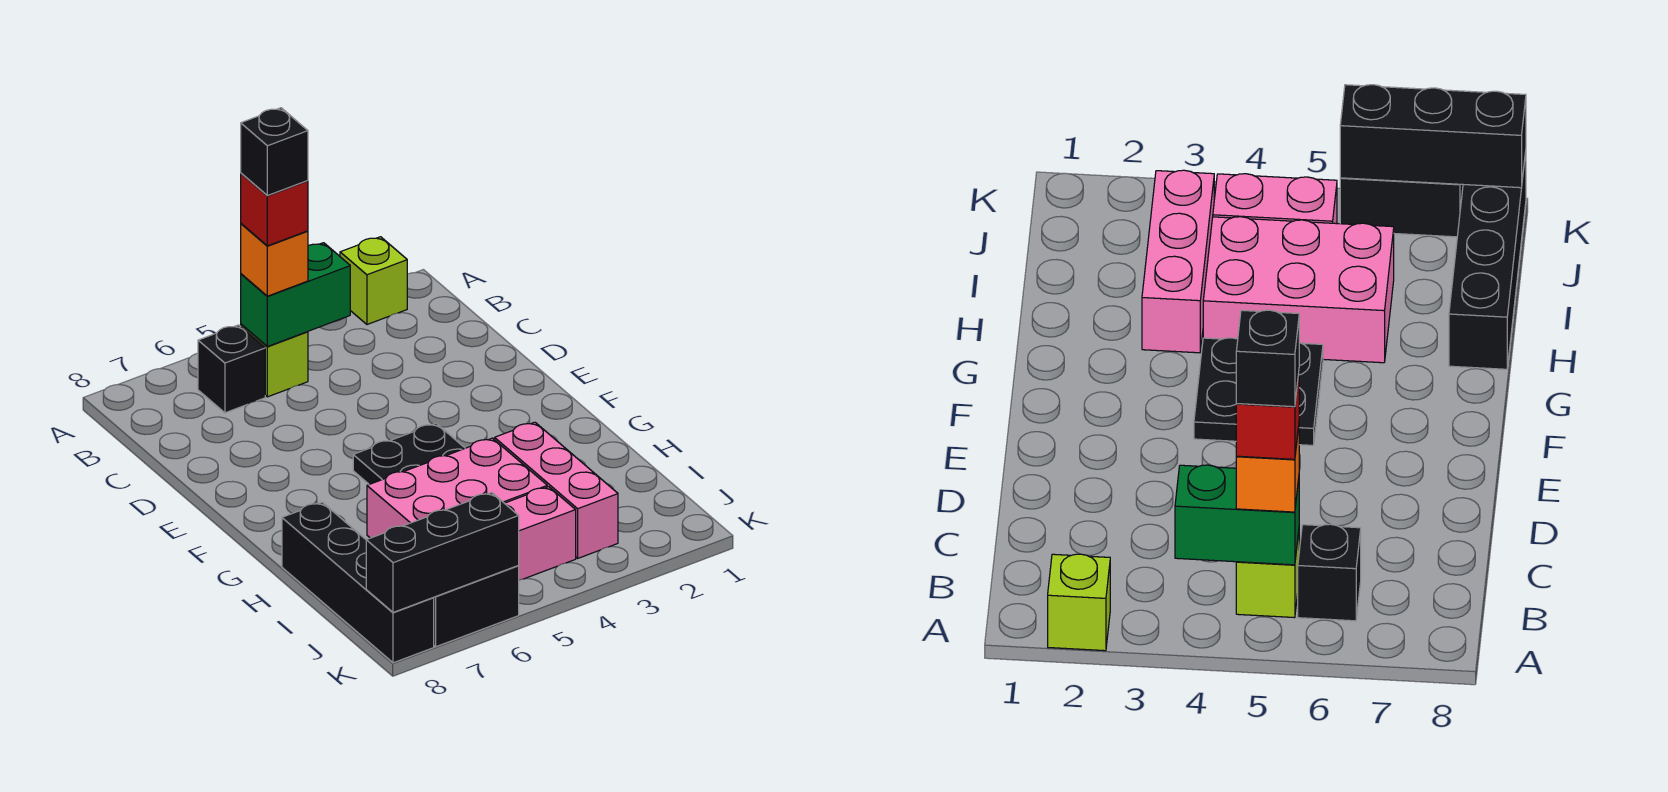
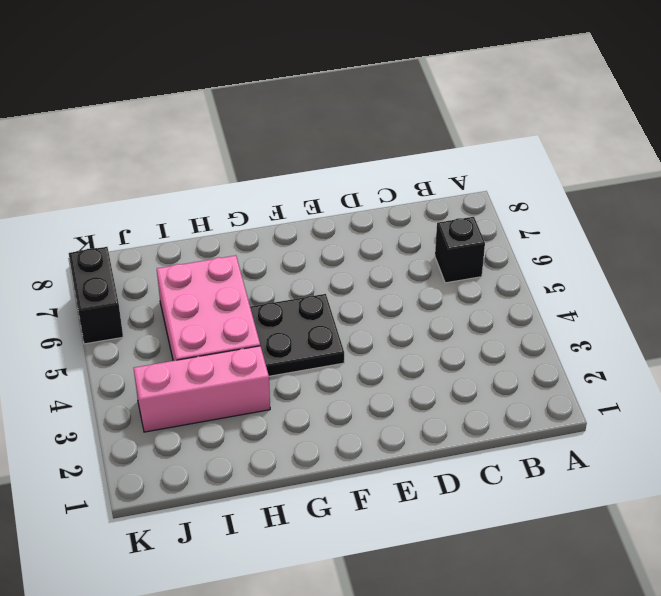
none -> lime 1x1 brick [340,237,407,324]
none -> lime 1x1 brick [241,324,308,397]
none -> black 1x4 brick [282,502,434,663]

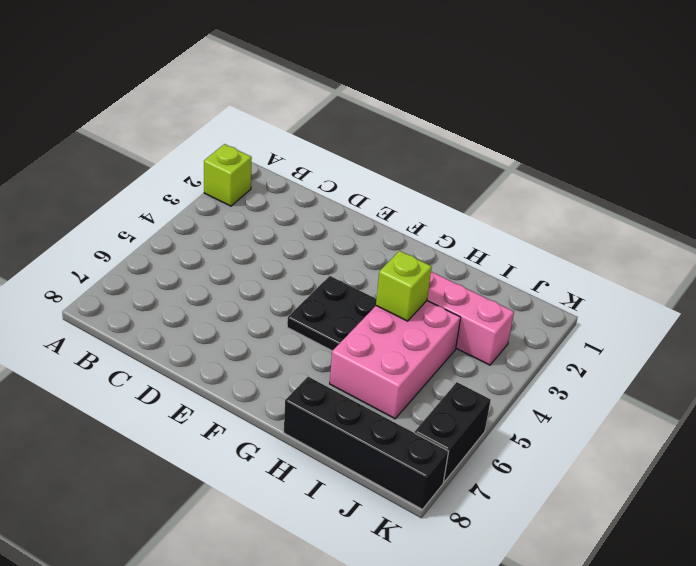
lime 1x1 brick [376,251,432,321] -> lime 1x1 brick moved to [241,324,308,397]
none -> black 1x1 brick [198,325,265,413]
none -> pink 1x2 brick [505,487,576,580]
none -> green 1x2 brick [241,243,350,347]

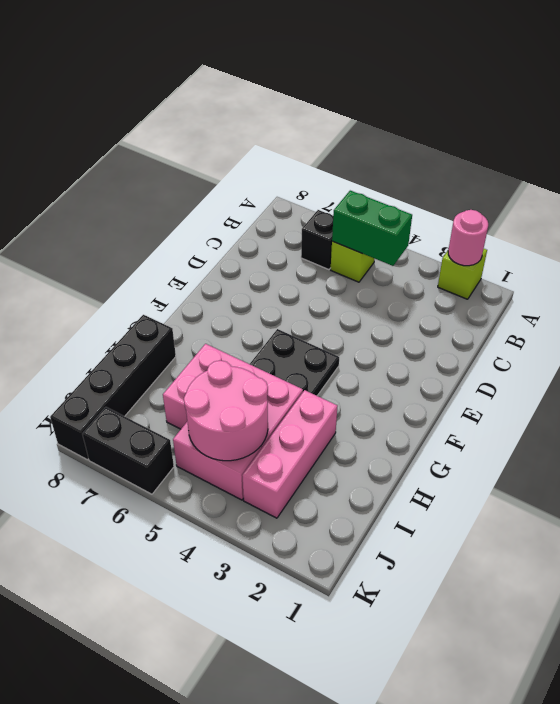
pink 1x1 round brick [448,210,488,266] -> none
pink 2x2 round brick [184,360,268,461] -> none
none -> black 1x3 brick [366,493,519,612]
none -> orange 1x1 brick [241,224,308,296]
none -> red 1x1 brick [241,173,308,246]

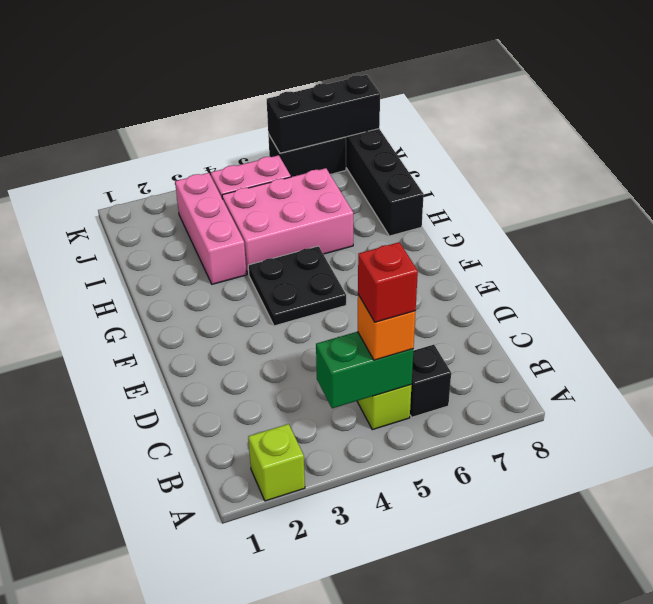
none -> black 1x1 brick [241,108,308,196]

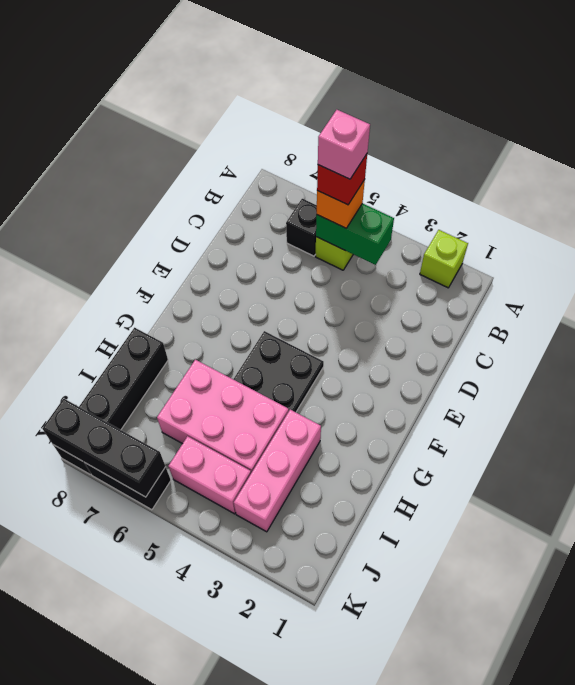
pink 1x1 brick [318,110,370,179] -> black 1x1 brick [241,108,308,196]

